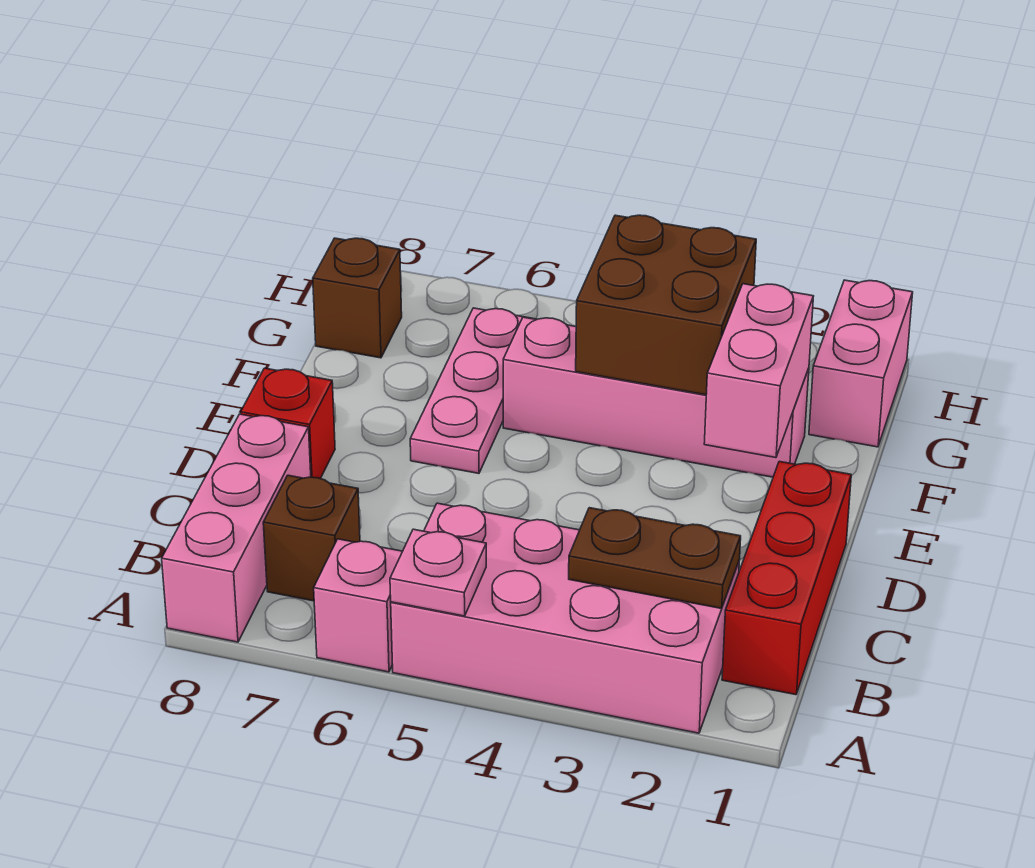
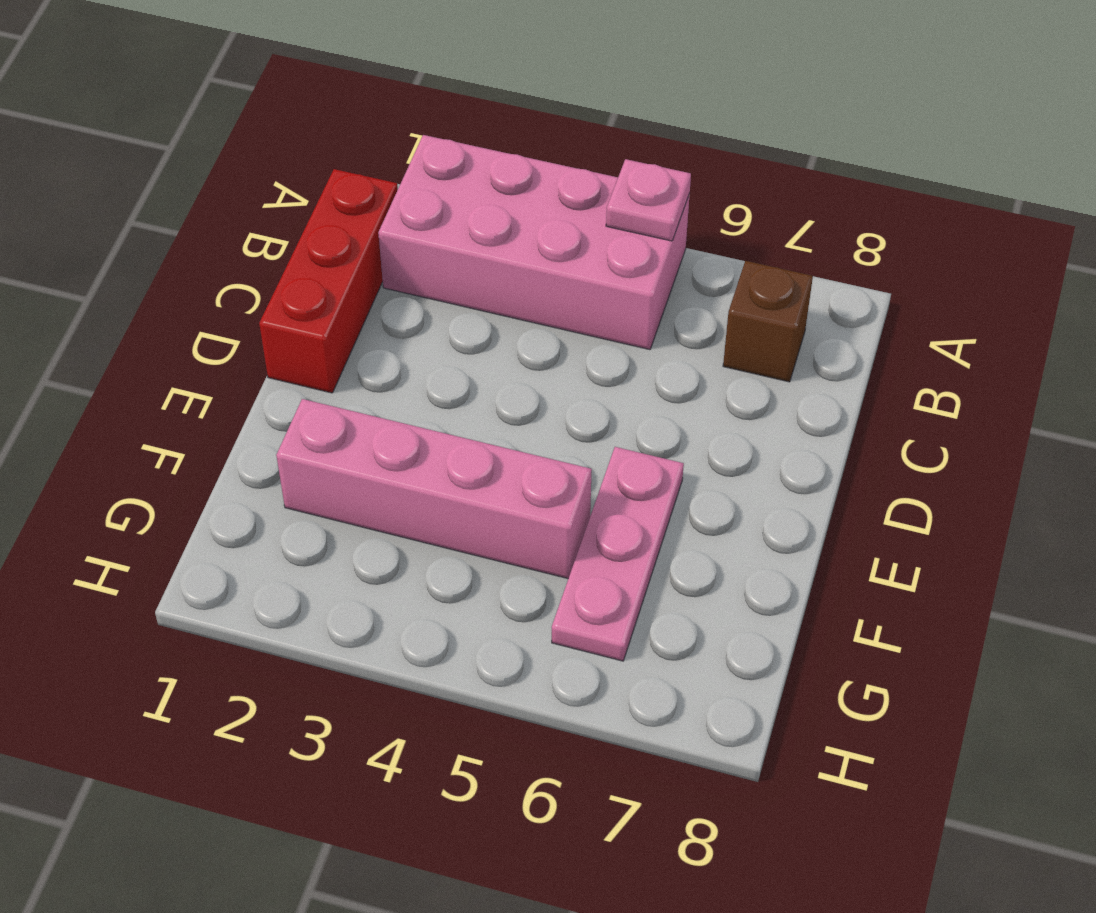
none -> pink 1x1 brick [314,539,402,672]
none -> pink 1x3 brick [162,414,311,642]
none -> red 1x1 brick [241,368,335,479]

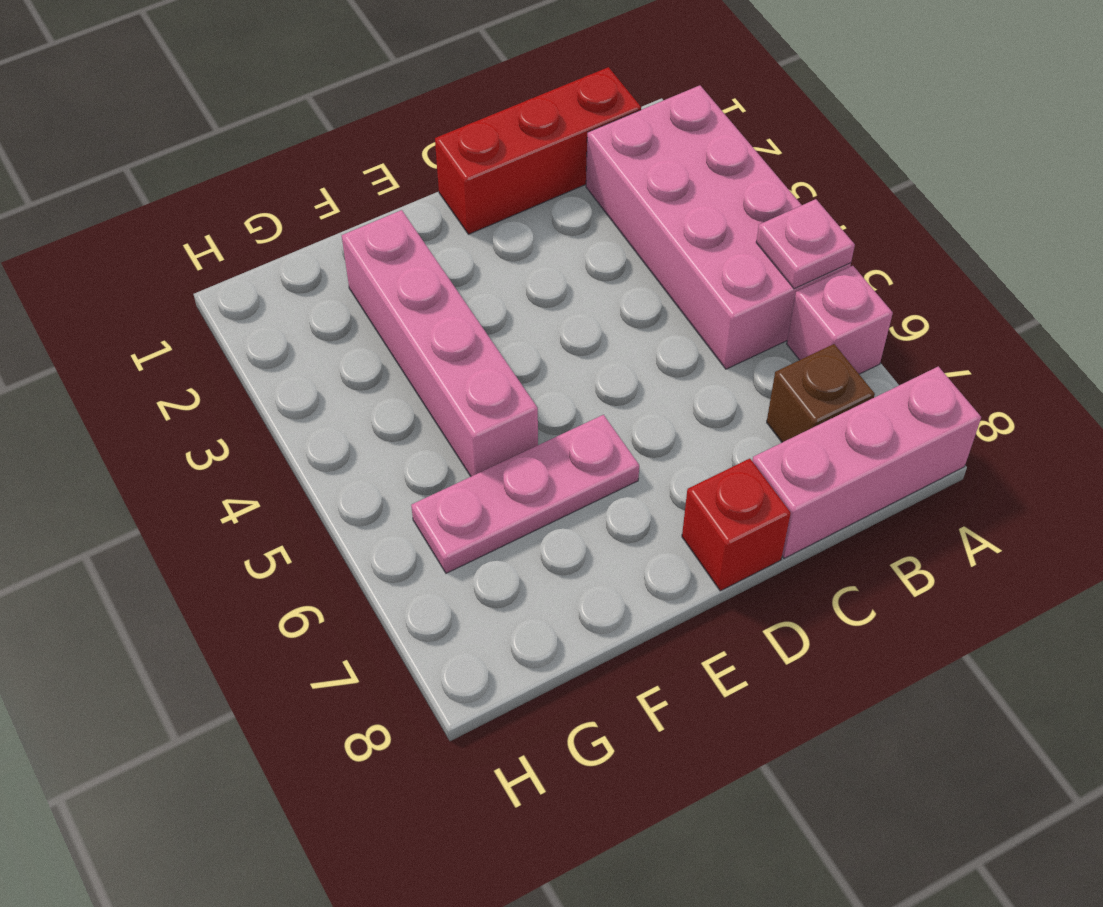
none -> pink 1x2 brick [809,280,913,447]
none -> brown 1x1 brick [313,238,402,358]
none -> brown 1x2 plate [569,508,741,608]

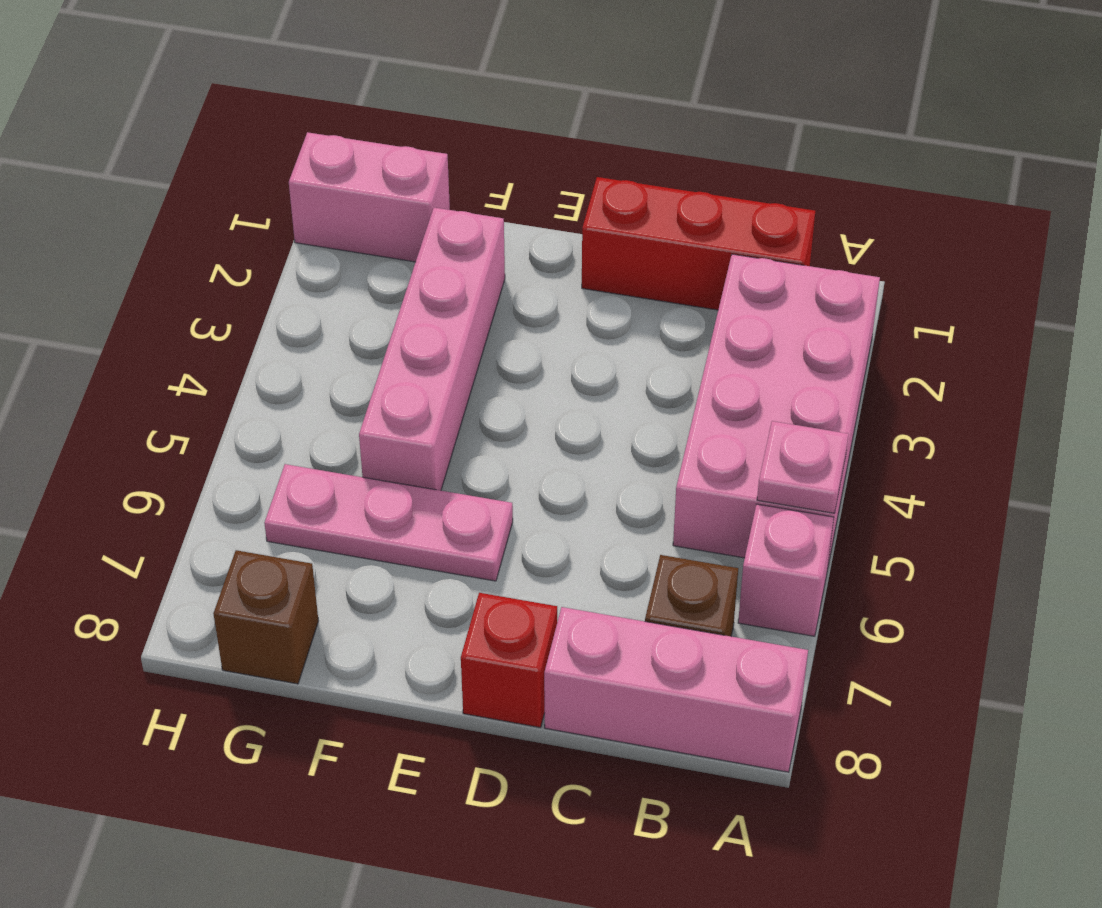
none -> brown 1x2 plate [569,508,741,608]
none -> pink 1x2 brick [704,284,813,458]
none -> brown 2x2 brick [576,215,756,395]

